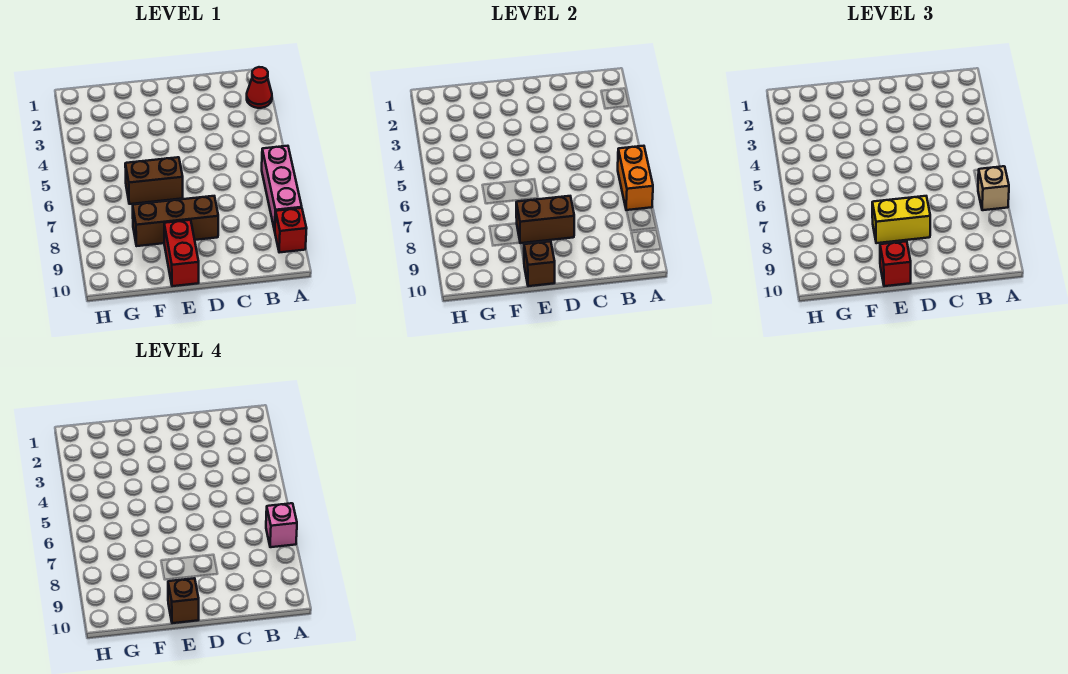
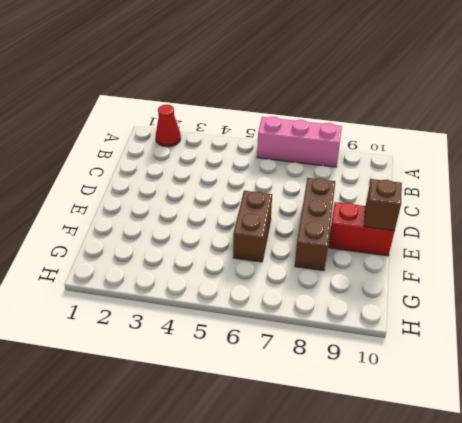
none -> red 1x1 brick [275,208,307,253]
none -> orange 1x2 brick [618,146,653,210]
none -> brown 1x2 brick [516,196,574,243]

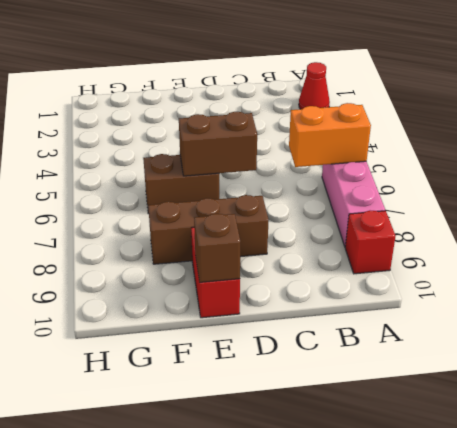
orange 1x2 brick [289,103,371,167] -> orange 1x2 brick turned to [618,146,653,210]
brown 1x2 brick [179,112,257,176] -> brown 1x2 brick moved to [516,196,574,243]
none -> tan 1x1 brick [978,166,1009,210]
none -> yellow 1x2 brick [872,196,930,243]
none -> red 1x1 brick [880,241,911,286]

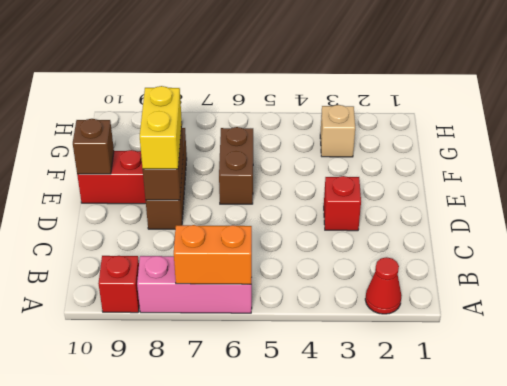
red 1x1 brick [324,176,361,231] -> red 1x1 brick moved to [880,241,911,286]
tan 1x1 brick [320,105,355,157] -> tan 1x1 brick moved to [978,166,1009,210]
none -> pink 1x1 brick [266,503,297,547]
none -> brown 1x1 brick [168,578,199,623]

